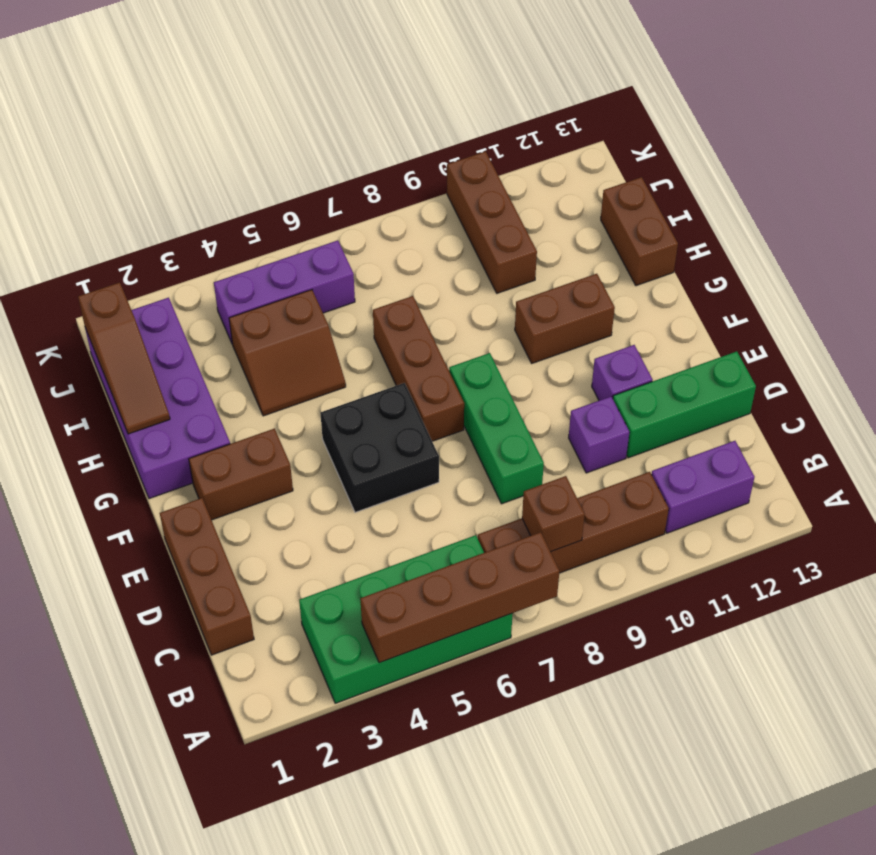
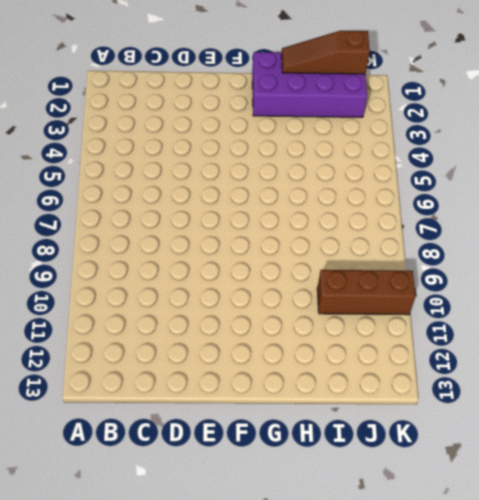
none -> green 2x4 brick [299,535,513,703]
none -> brown 1x4 brick [478,472,669,573]
none -> purple 1x2 brick [652,441,755,533]

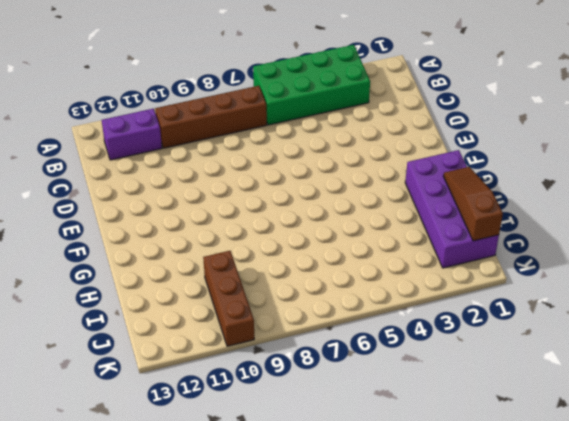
none -> brown 1x3 brick [160,498,254,655]
none -> green 1x3 brick [449,353,544,504]
none -> purple 1x1 brick [569,397,630,473]

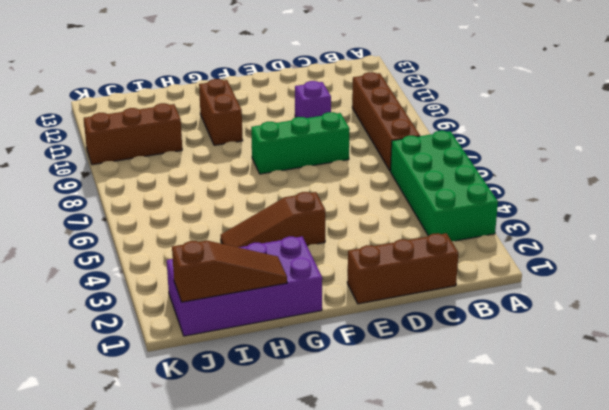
brown 1x3 slope [221,192,325,247] -> brown 2x2 slope [229,290,346,416]
none -> purple 1x2 brick [652,441,755,533]
none -> green 1x3 brick [613,351,756,458]
none -> black 2x2 brick [320,383,439,512]

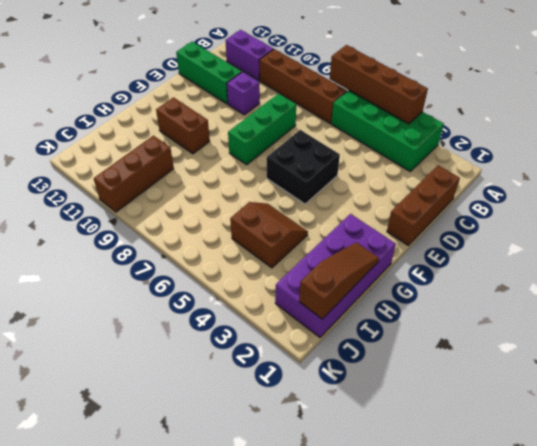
none -> purple 1x1 brick [592,345,653,400]
none -> brown 1x2 brick [189,429,293,520]
none -> brown 1x3 brick [373,296,464,441]

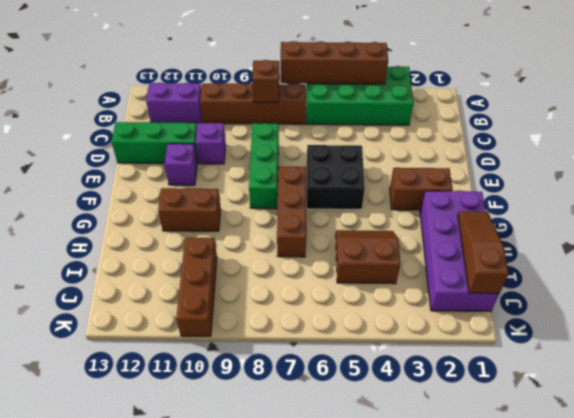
none -> brown 1x3 brick [160,498,254,655]
none -> brown 1x2 brick [601,177,678,286]
none -> purple 1x3 brick [214,240,355,343]

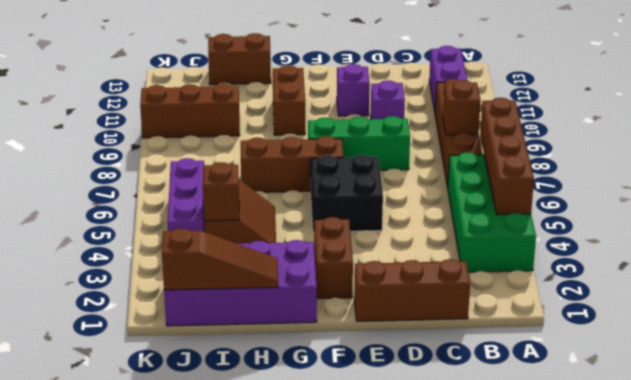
brown 1x1 brick [203,162,239,221] -> none
none -> green 1x3 brick [613,351,756,458]

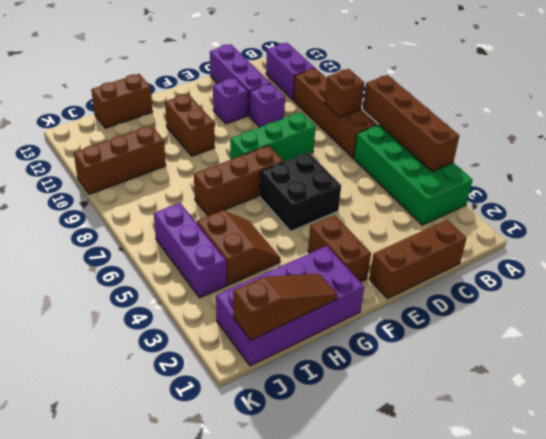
purple 1x3 brick [210,44,271,115] -> green 1x3 brick [613,351,756,458]

